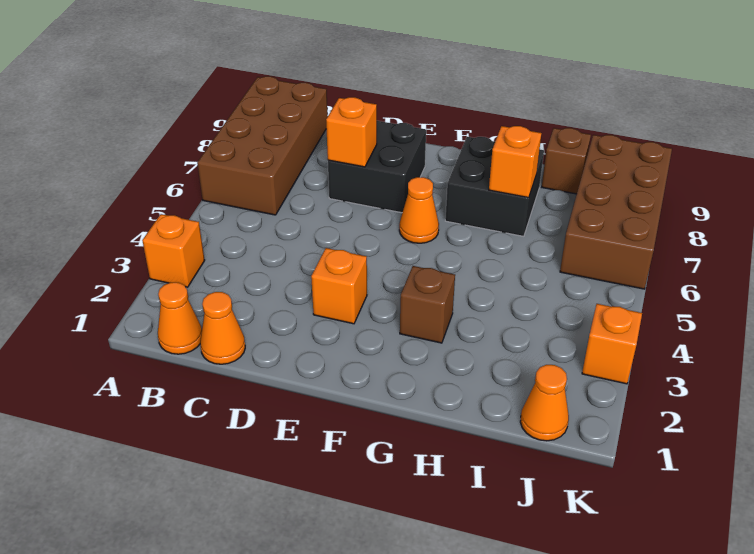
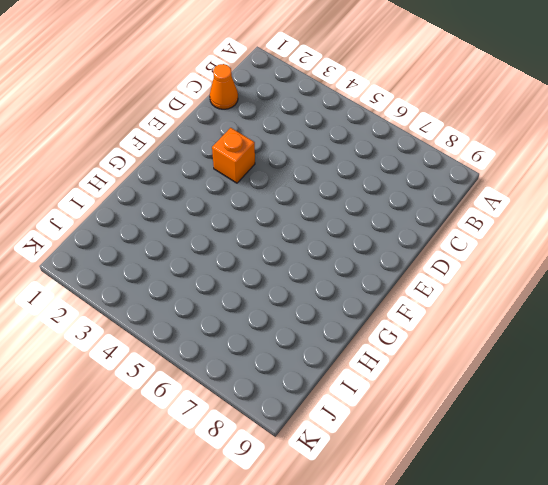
none -> orange 1x1 brick [142,214,205,287]
none -> brown 2x4 brick [197,76,328,215]
none -> orange 1x1 cone [158,282,202,354]

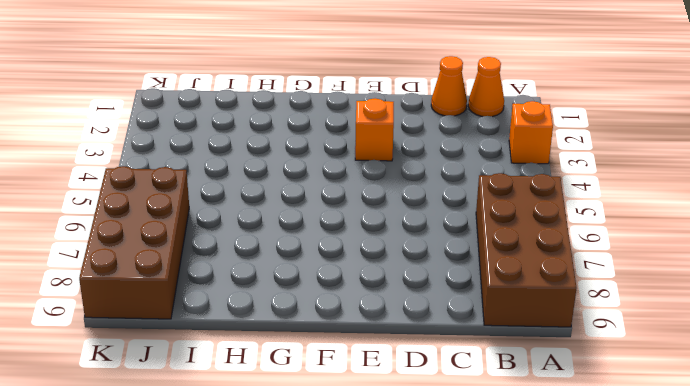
none -> black 2x2 brick [328,121,426,213]
none -> orange 1x1 cone [399,177,439,243]
none -> brown 1x1 brick [400,266,455,343]

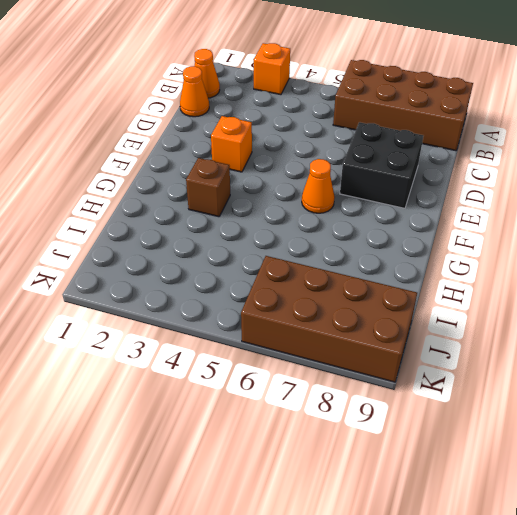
none -> black 2x2 brick [445,137,544,236]
none -> brown 1x1 brick [542,128,591,194]
none -> orange 1x1 cone [520,365,569,441]

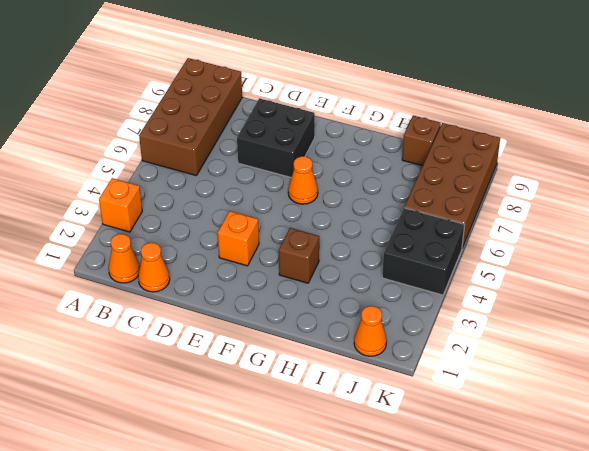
black 2x2 brick [382,208,465,295] -> black 2x2 brick moved to [445,137,544,236]
none -> orange 1x1 brick [582,304,642,384]
none -> orange 1x1 brick [326,97,377,167]
none -> orange 1x1 brick [489,126,541,198]

